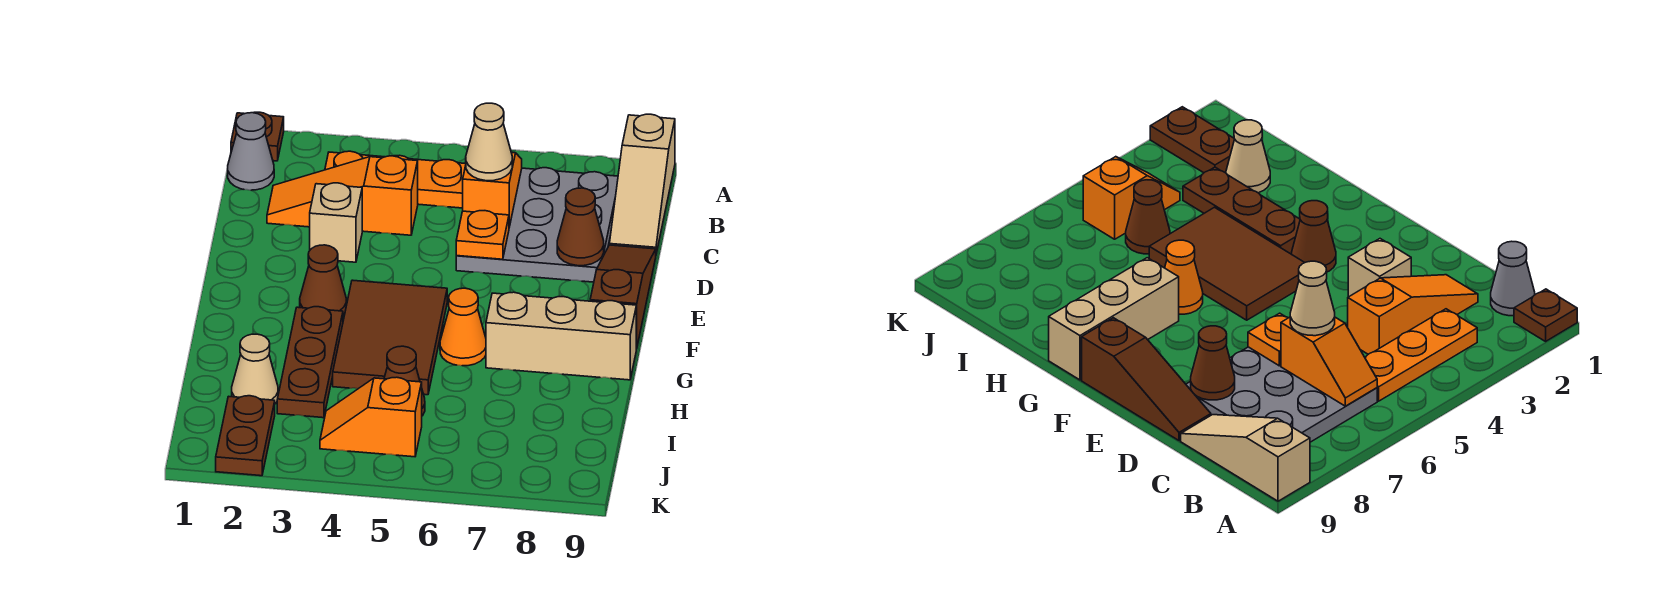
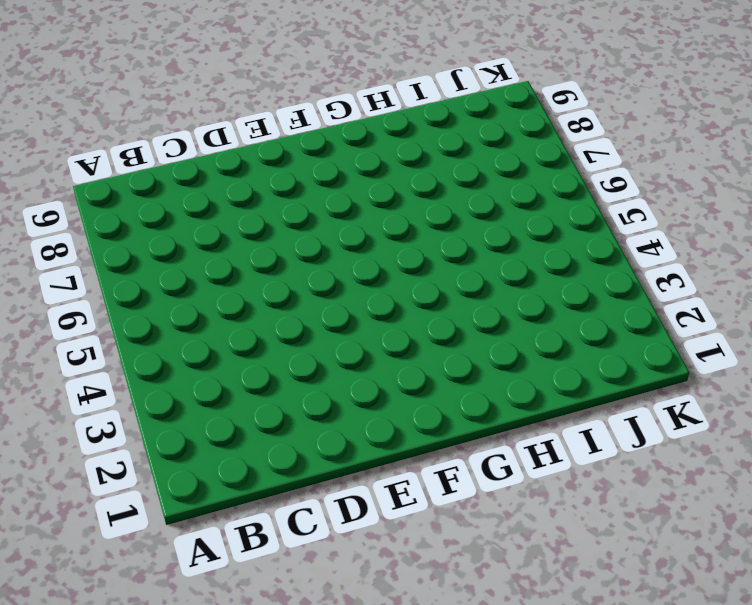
none -> brown 1x1 plate [231,112,284,161]
none -> tan 1x3 slope [609,114,675,254]
none -> grey 1x1 cone [228,113,274,190]

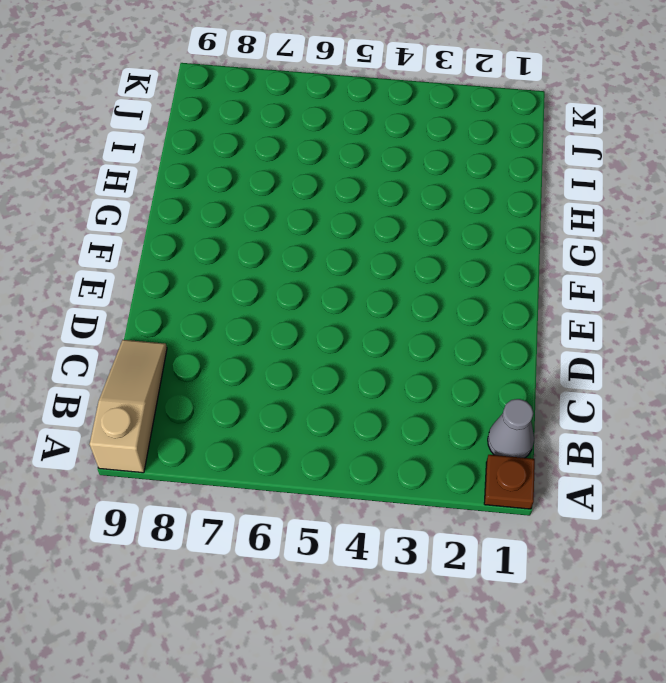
none -> orange 1x3 plate [325,151,466,208]
none -> grey 3x3 plate [456,168,618,282]
none -> orange 1x3 slope [267,156,418,235]

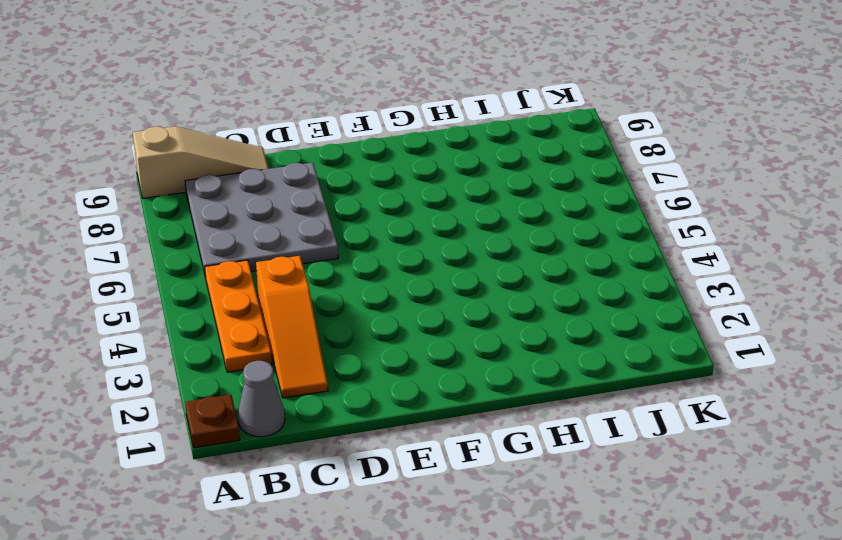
none -> tan 1x1 brick [310,183,362,262]
none -> brown 1x3 slope [590,245,656,349]
none -> brown 1x1 cone [300,245,346,315]

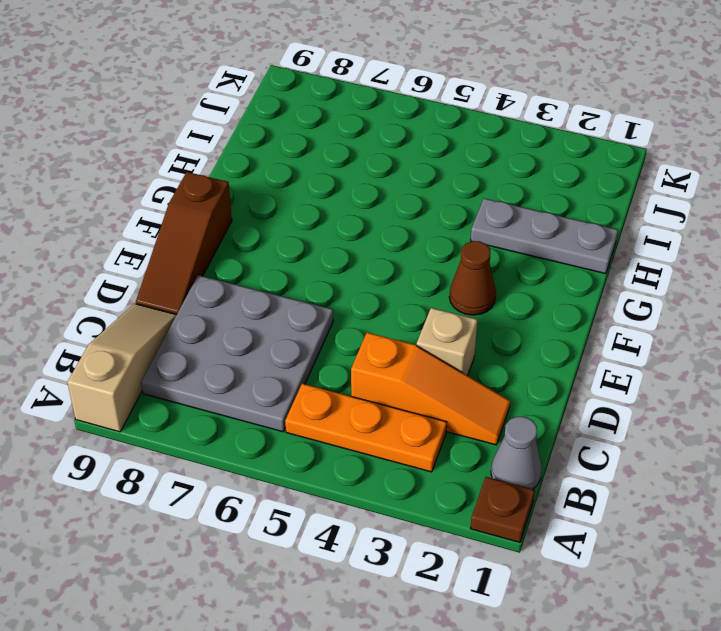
grey 1x3 plate [471,198,618,274] -> brown 1x3 plate [277,307,343,418]
none -> brown 2x3 tile [333,280,447,395]
none -> orange 1x1 cone [440,288,486,366]
none -> tan 1x3 brick [486,292,636,380]

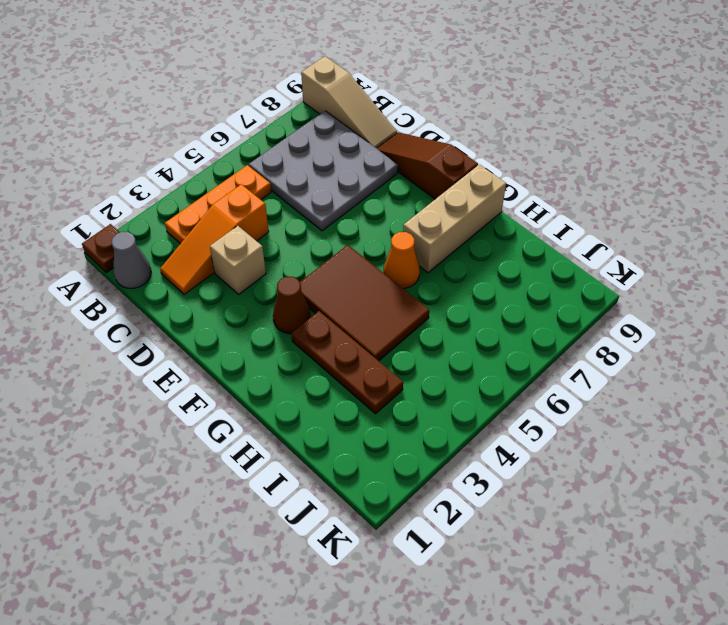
none -> tan 1x1 cone [232,334,278,404]
none -> brown 1x1 cone [384,346,425,416]
none -> brown 1x2 plate [216,396,275,476]

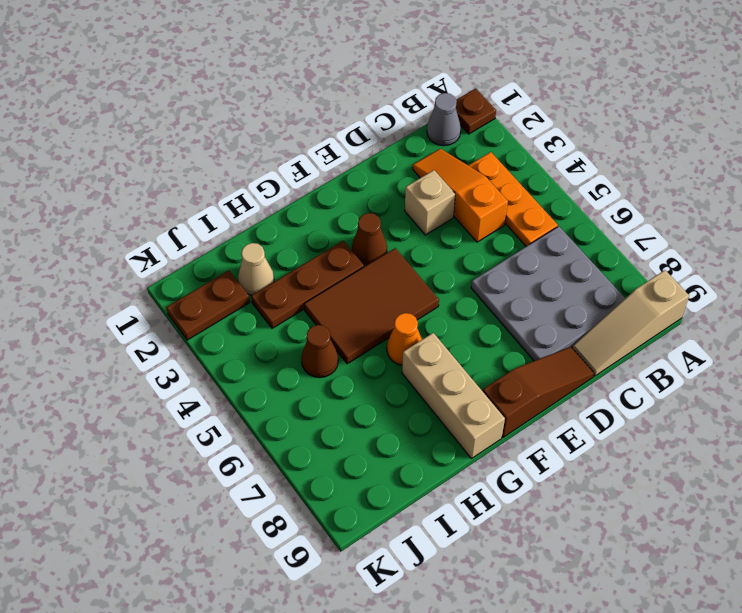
none -> orange 1x2 slope [320,377,422,457]
none -> orange 1x2 slope [463,152,522,227]
none -> orange 1x1 plate [456,211,509,259]

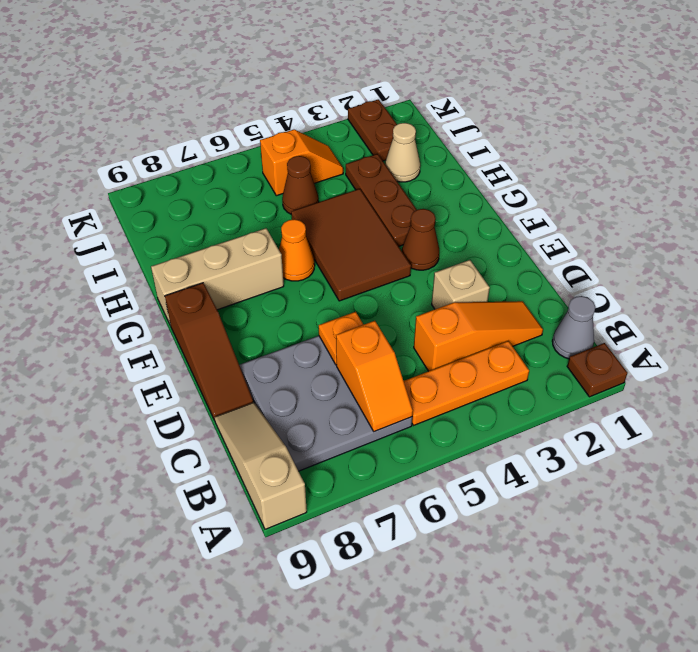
none -> brown 1x1 cone [557,188,604,266]
none -> tan 1x1 cone [466,103,512,181]

